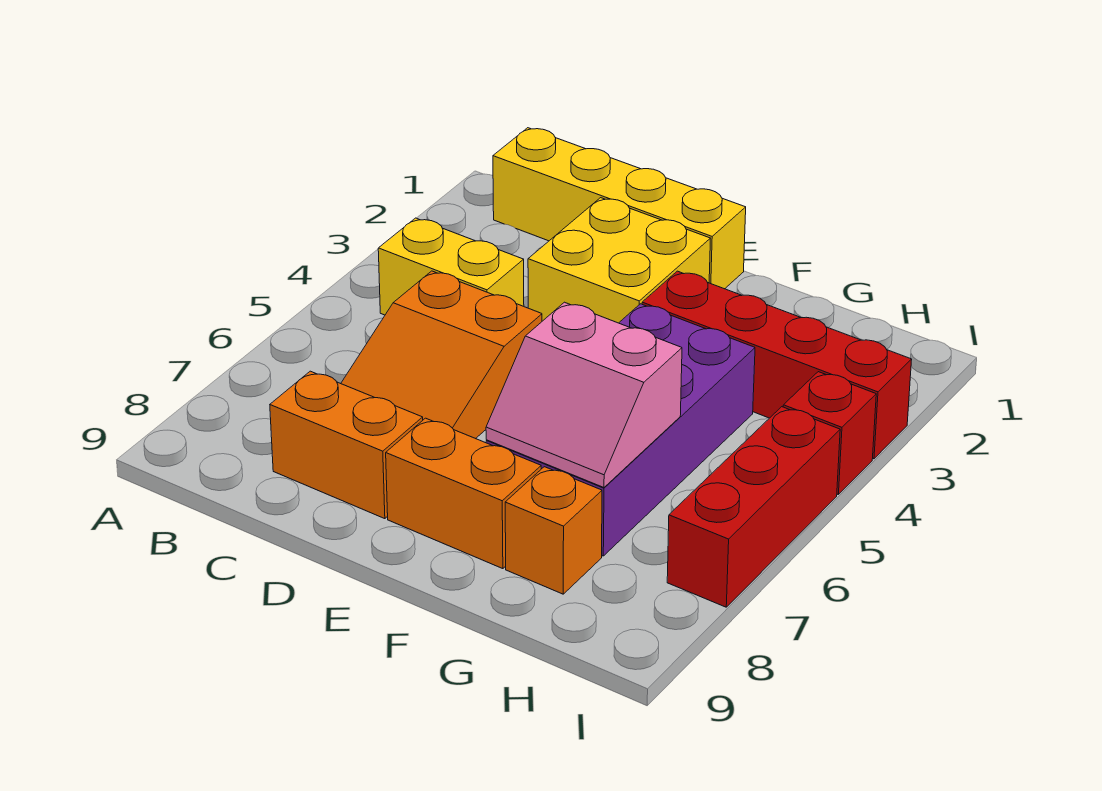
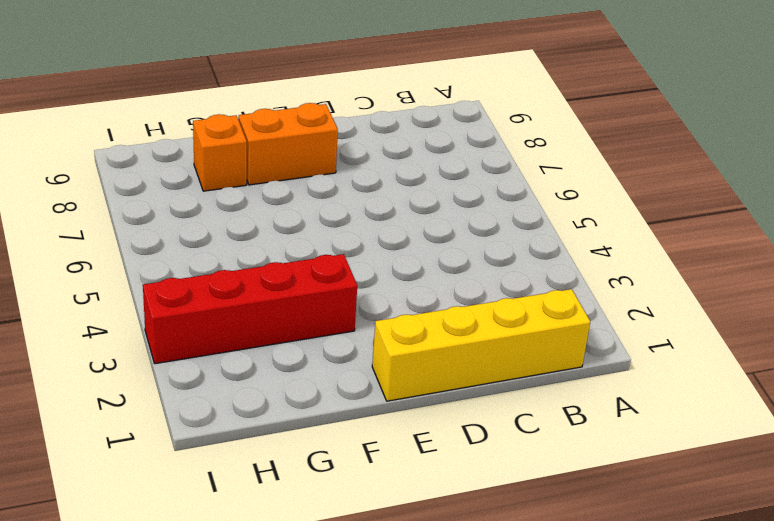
none -> yellow 1x2 brick [378,218,524,315]
none -> orange 2x3 slope [341,271,542,439]
none -> orange 1x2 brick [270,371,423,519]

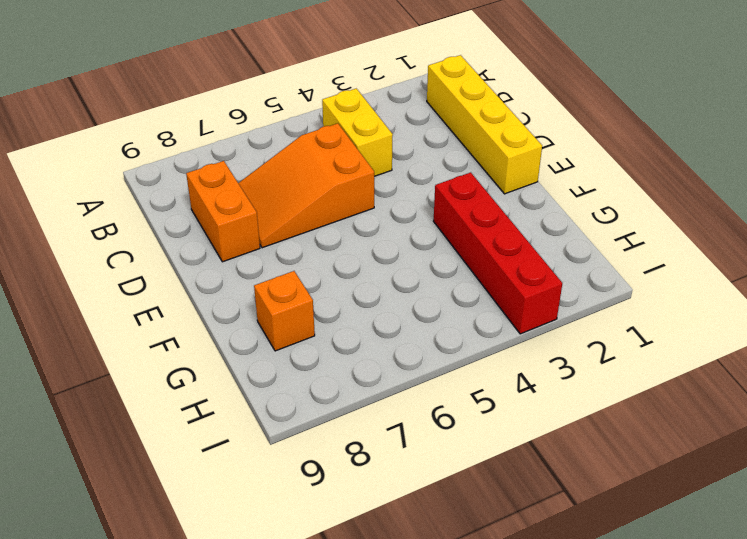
none -> yellow 2x2 brick [528,198,711,323]
none -> orange 1x2 brick [386,418,541,569]
none -> purple 2x4 brick [486,304,755,556]

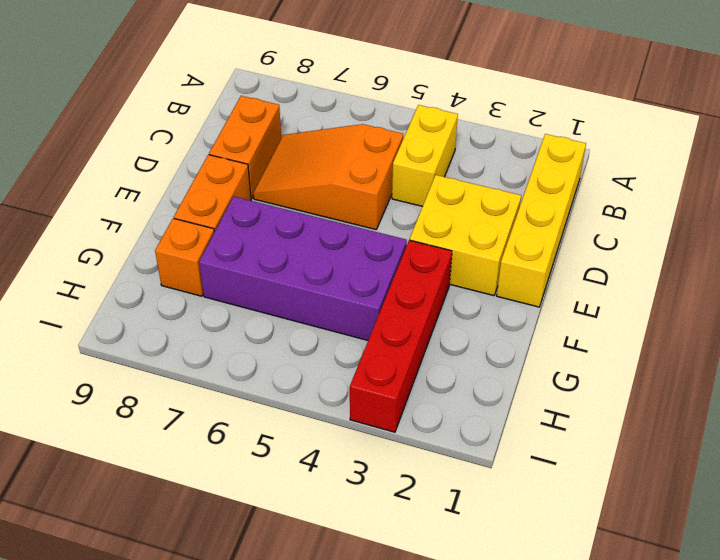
none -> red 1x1 brick [783,372,876,494]
none -> red 1x3 brick [667,407,840,607]
none -> pink 2x2 slope [486,302,682,487]

